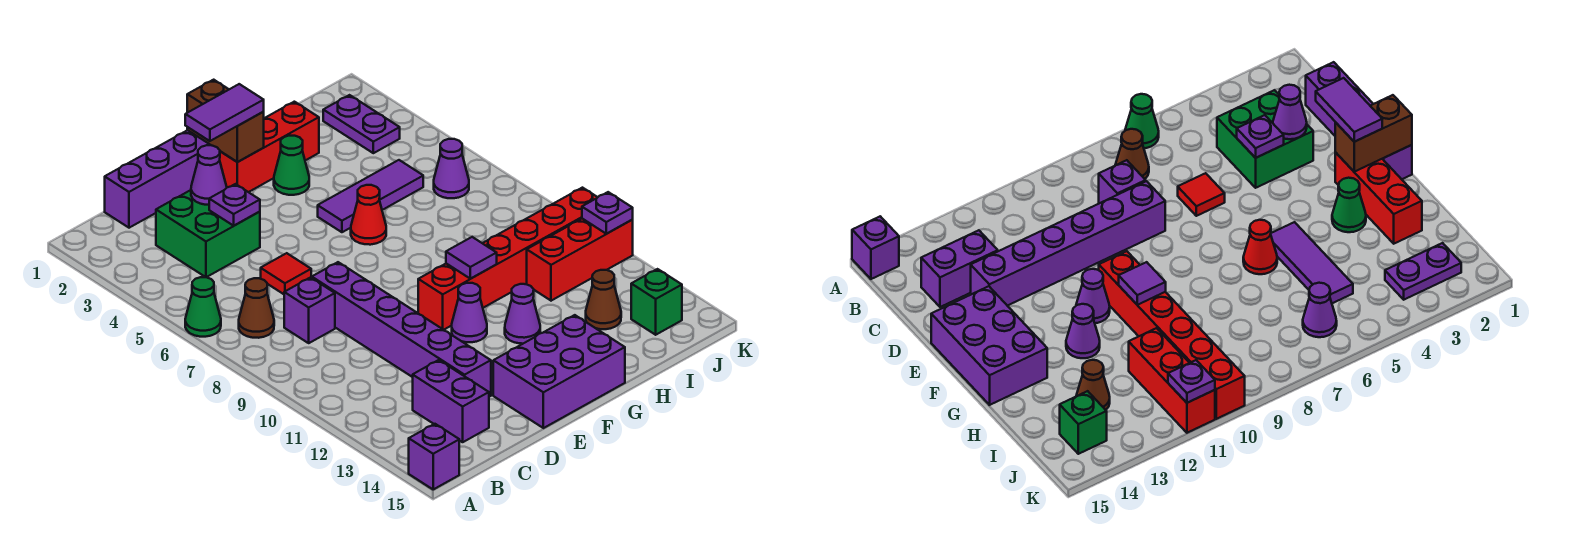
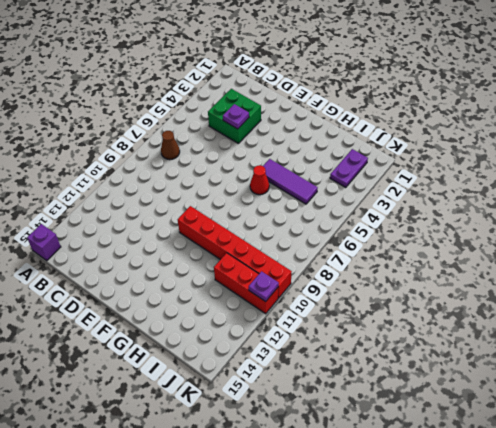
none -> green 1x1 cone [185,277,221,337]
none -> purple 1x4 brick [105,130,210,228]
none -> purple 1x1 brick [284,278,335,343]

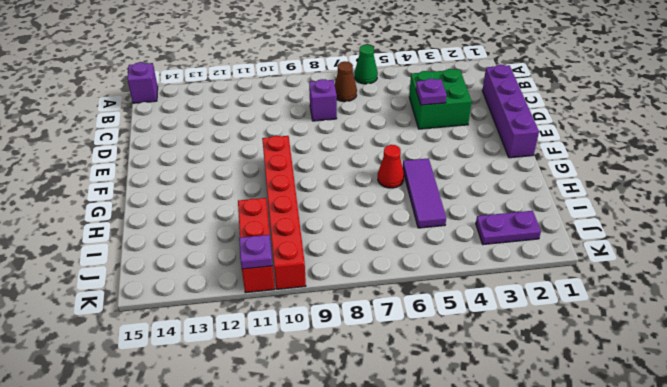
none -> purple 1x2 brick [413,360,489,442]
none -> red 1x1 tile [261,253,311,294]
none -> purple 1x6 brick [312,262,491,397]

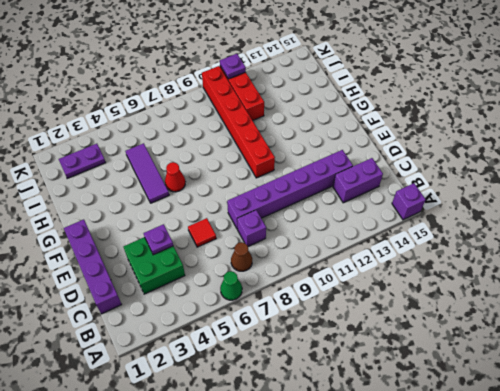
none -> purple 2x3 brick [493,315,625,428]
none -> red 1x3 brick [220,102,319,192]
none -> purple 1x1 cone [452,283,487,342]

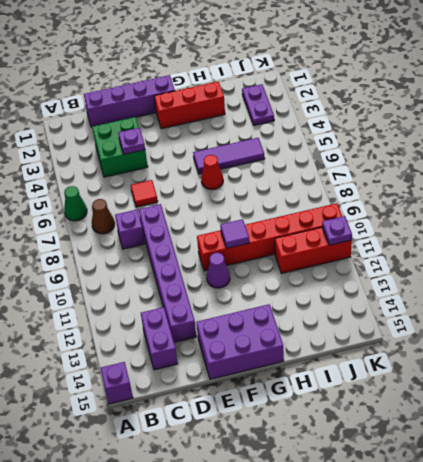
none -> green 1x1 cone [274,136,309,195]
none -> purple 1x1 cone [505,284,540,344]
none -> brown 1x1 cone [586,270,621,329]

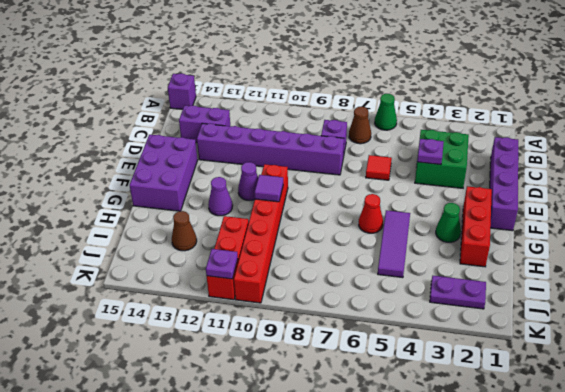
none -> purple 1x1 cone [434,139,469,198]
none -> green 1x1 brick [631,269,682,335]
none -> purple 1x1 cone [191,145,227,205]

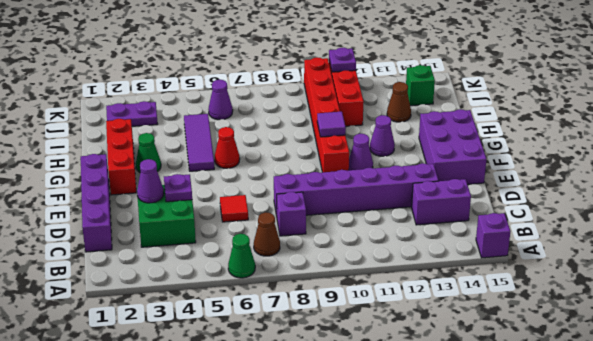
none -> brown 1x2 brick [187,80,264,162]
none -> purple 1x2 tile [185,84,264,141]

